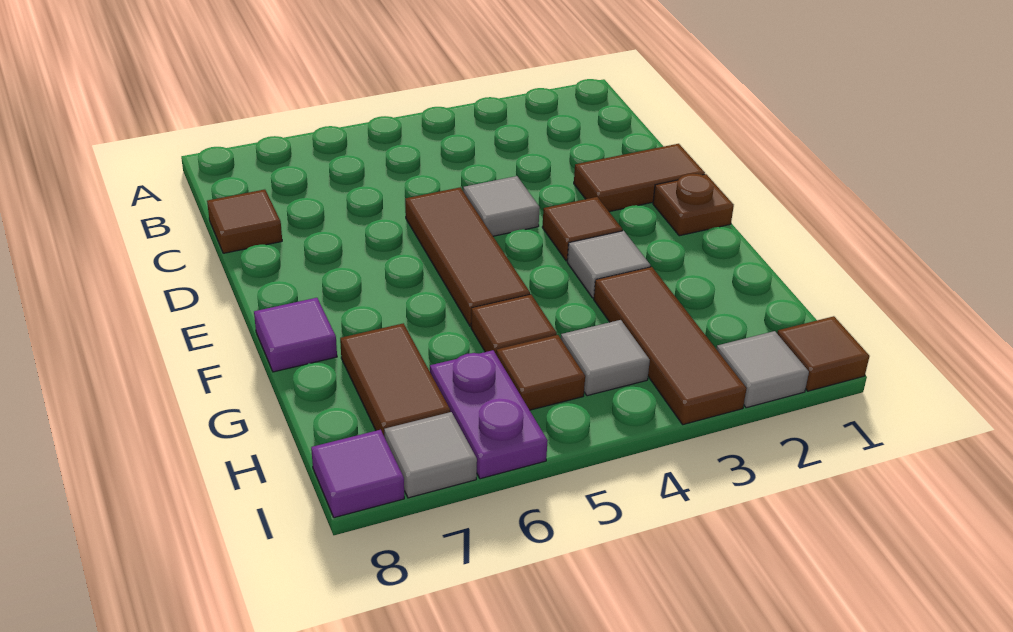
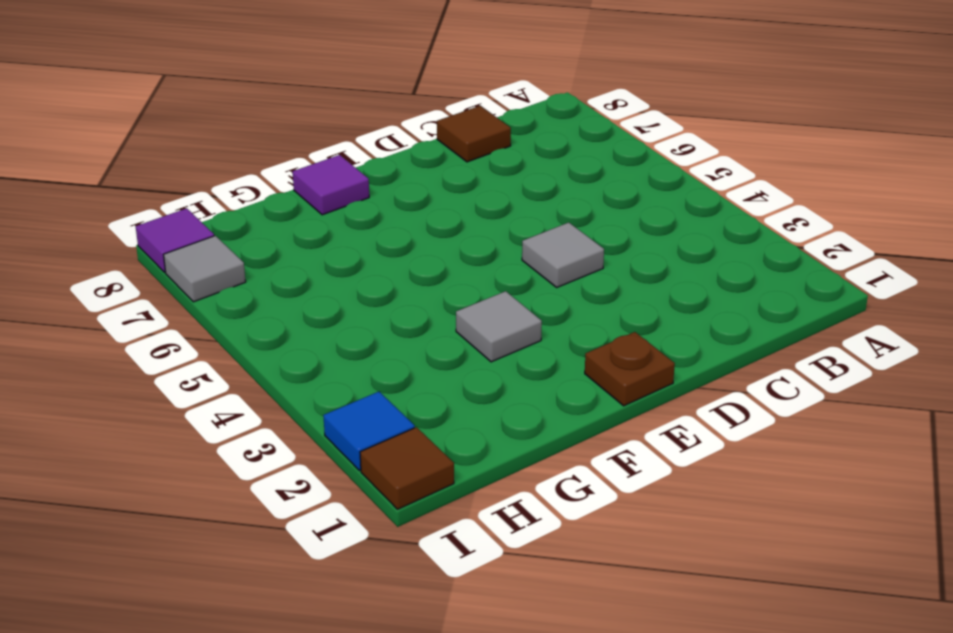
blue 1x1 tile [323,392,415,471] -> grey 1x1 tile [717,331,809,408]
none -> brown 1x2 tile [574,144,705,212]
none -> brown 1x3 tile [405,187,530,326]
none -> brown 1x1 tile [542,197,622,261]

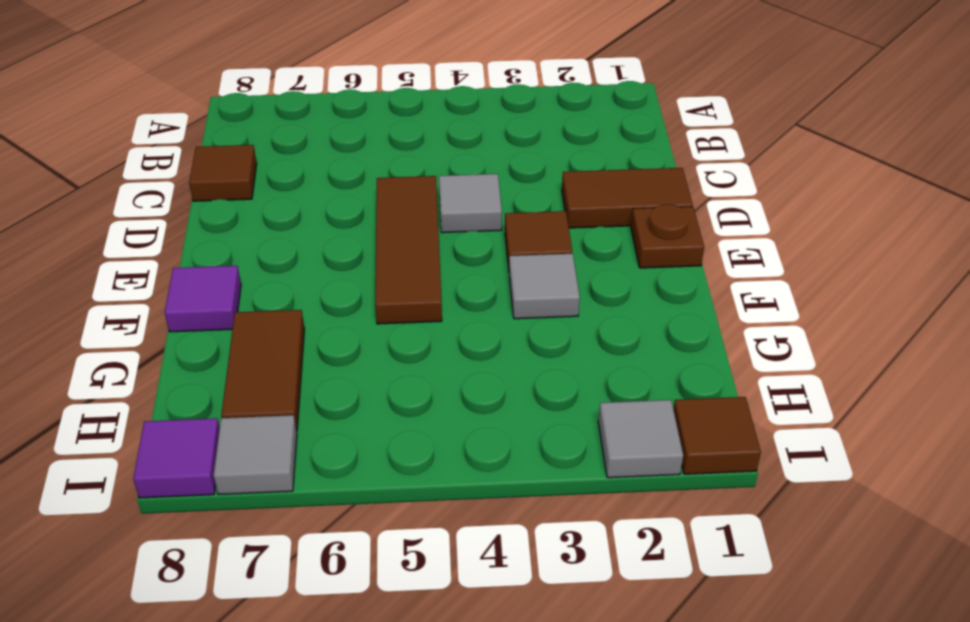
none -> brown 1x3 tile [594,267,747,425]
none -> brown 1x1 tile [471,294,557,354]
none -> grey 1x1 tile [561,320,650,396]

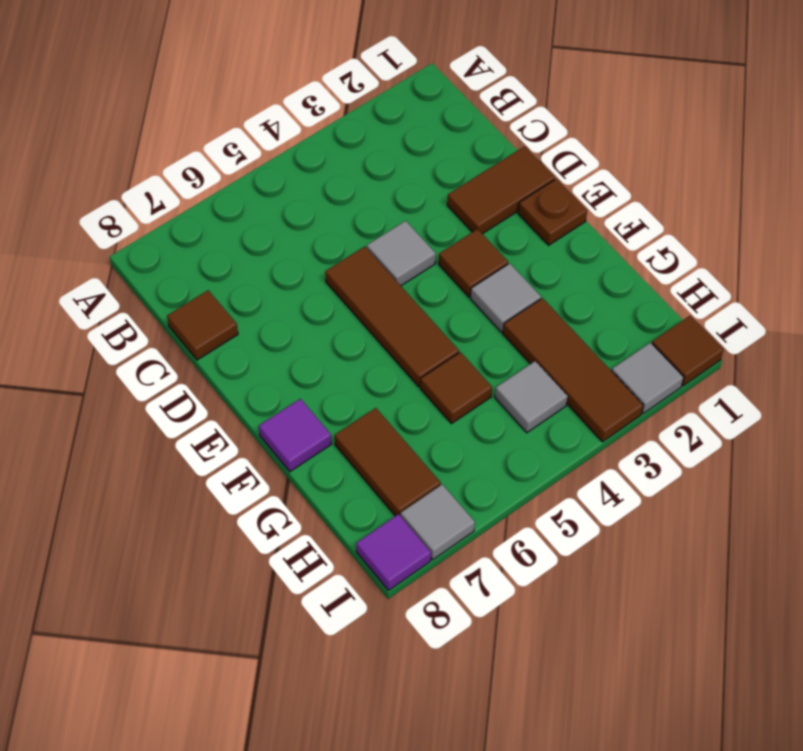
none -> brown 1x1 tile [496,335,585,410]
none -> purple 1x2 plate [430,350,548,479]

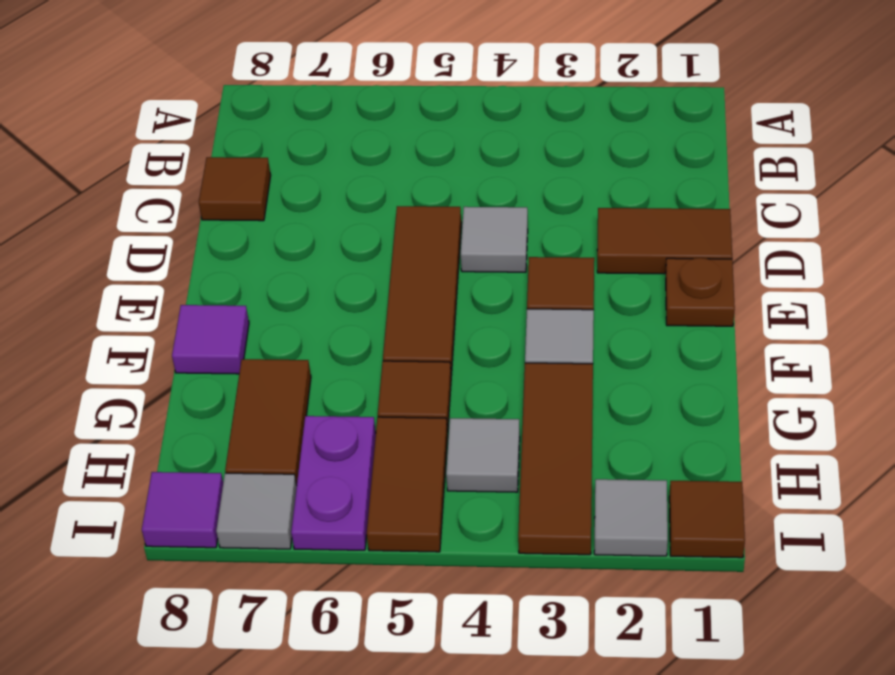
brown 1x2 tile [367,417,448,552] -> brown 1x1 tile [496,335,585,410]

